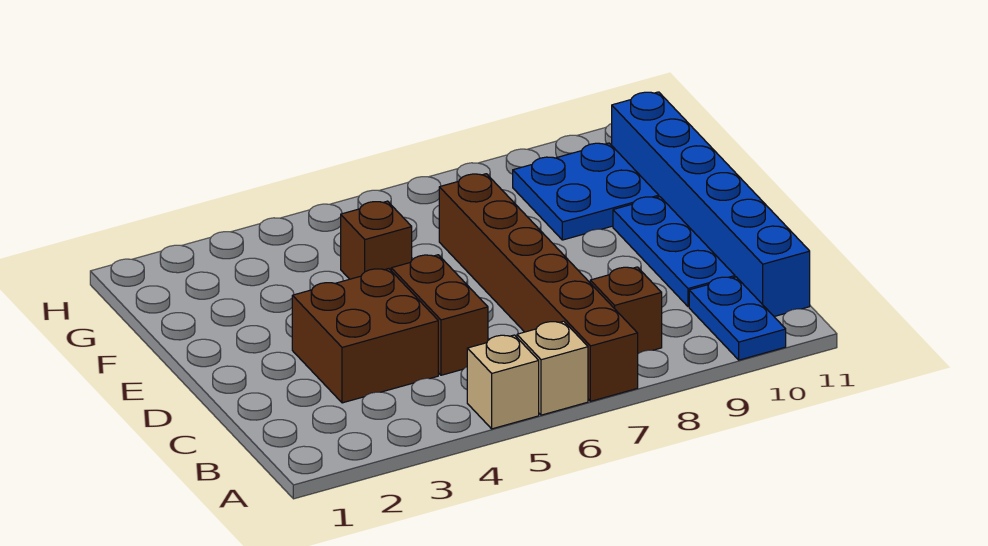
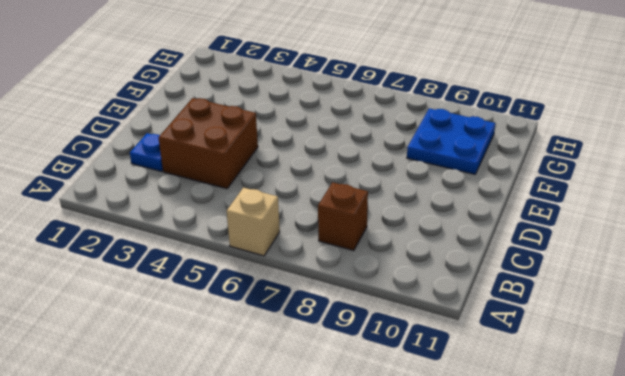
blue 1x1 plate [130,133,163,171] -> none
none -> tan 1x1 brick [467,335,539,429]
none -> brown 1x6 brick [439,174,638,401]

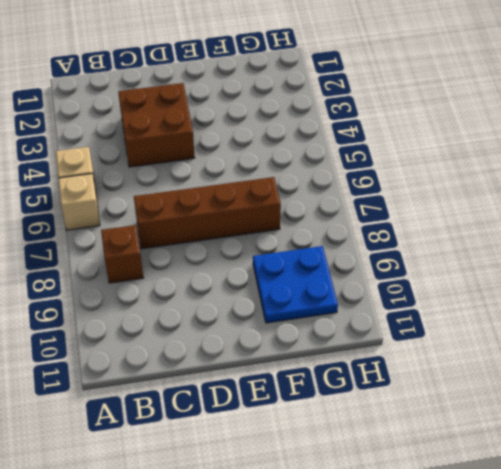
brown 1x4 brick [134,177,281,249] -> brown 1x6 brick [439,174,638,401]
none -> blue 1x2 plate [689,277,786,360]
none -> blue 1x6 brick [612,92,810,316]

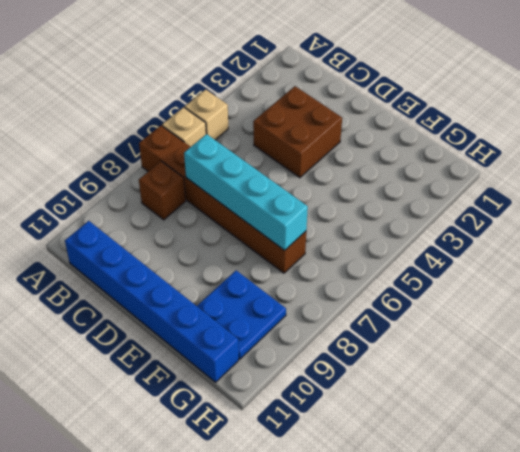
cyan 1x4 brick [184,134,308,250] -> none
none -> blue 1x2 plate [689,277,786,360]
none -> brown 1x2 brick [391,255,488,375]

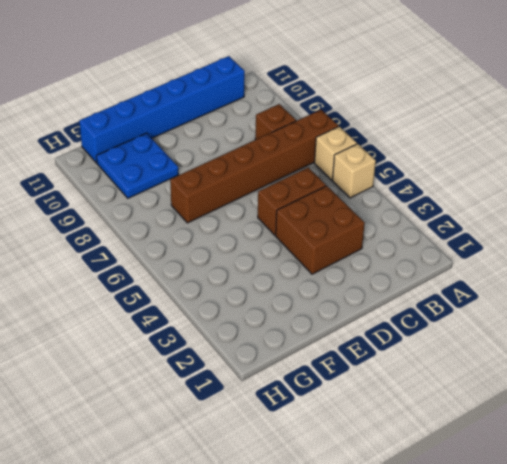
none -> blue 1x2 plate [689,277,786,360]
none -> blue 1x3 plate [613,197,735,307]

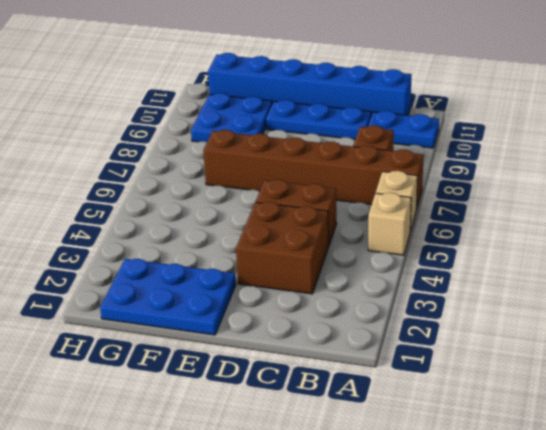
blue 2x3 plate [100,259,236,335] -> none
none -> brown 1x1 brick [341,201,412,279]

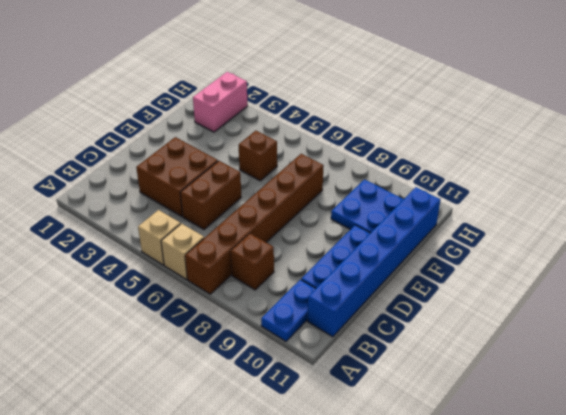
pink 1x2 brick [193,72,248,132] -> none

